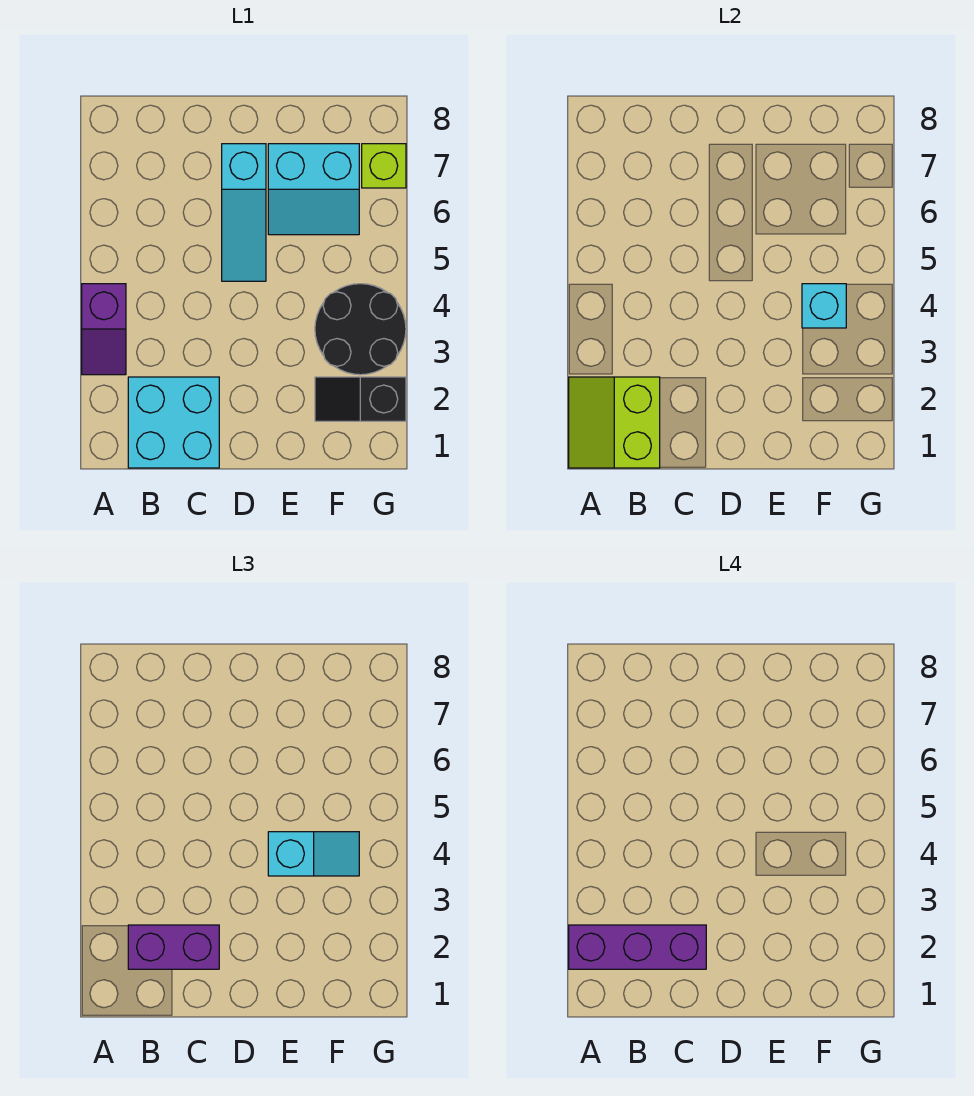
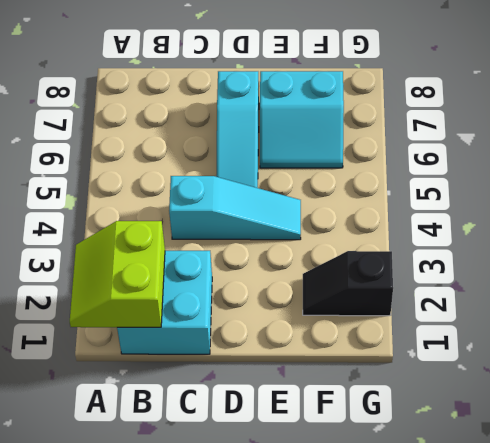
cyan 1x3 slope [169,176,301,240] -> none
none -> purple 1x2 slope [82,284,126,375]
none -> black 2x2 round brick [315,284,406,375]
none -> lime 1x1 brick [362,144,406,188]

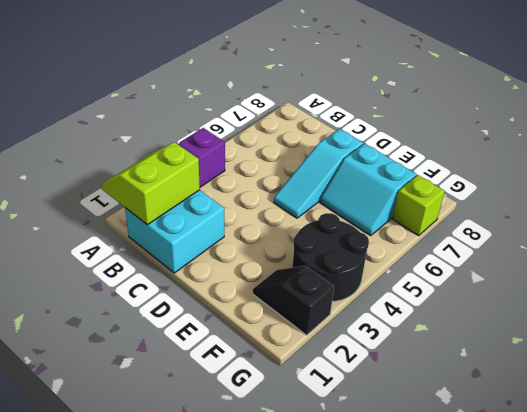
none -> cyan 1x1 brick [802,284,846,328]
none -> purple 1x2 brick [128,925,219,969]
none -> cyan 1x2 slope [268,832,359,876]

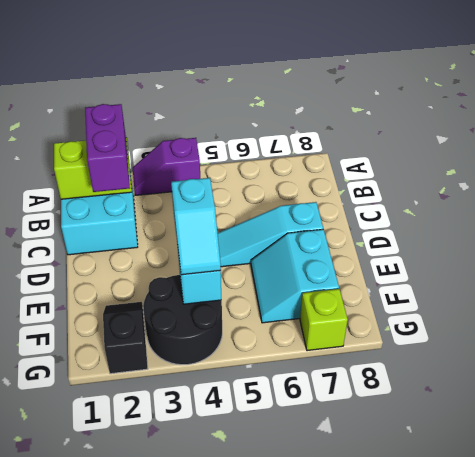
none -> purple 1x3 brick [569,925,706,969]

